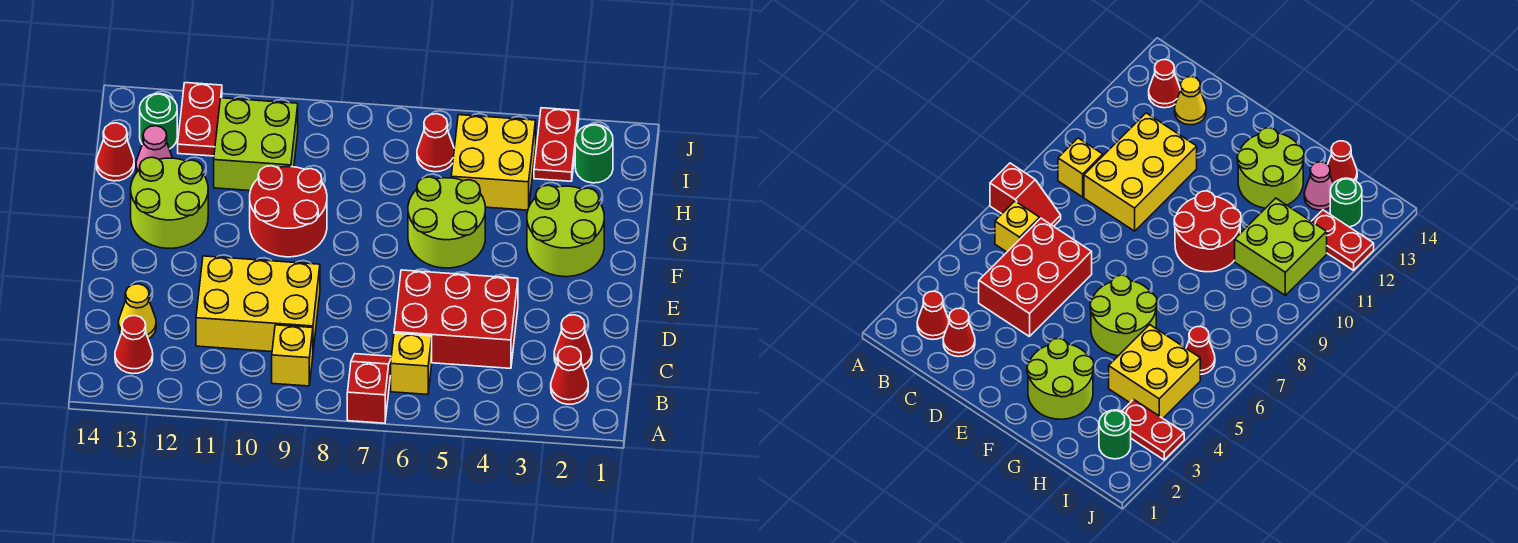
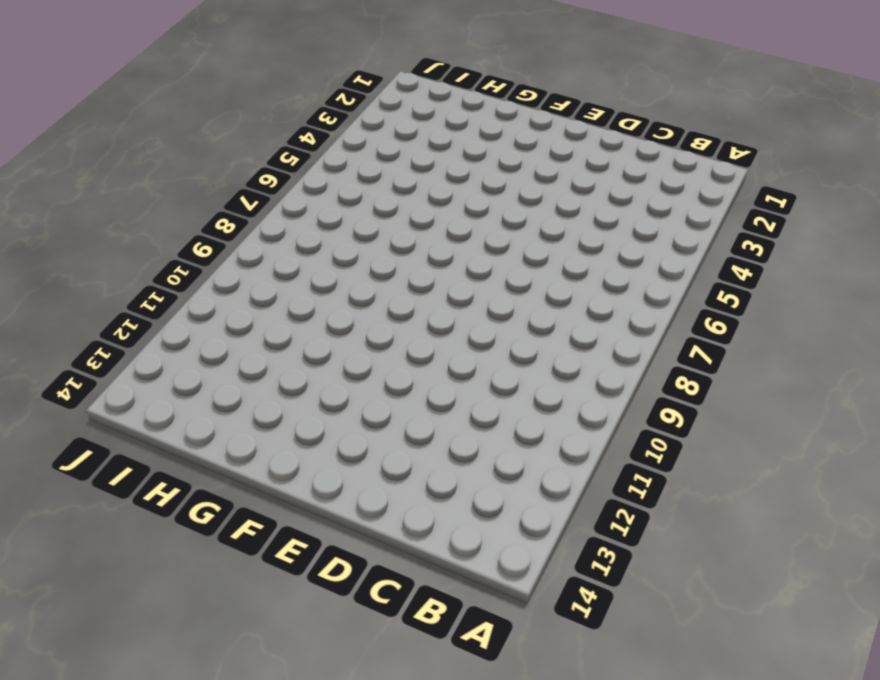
none -> red 1x2 slope [347,354,391,423]
none -> red 1x1 cone [551,346,588,404]
none -> yellow 1x1 brick [391,333,432,394]

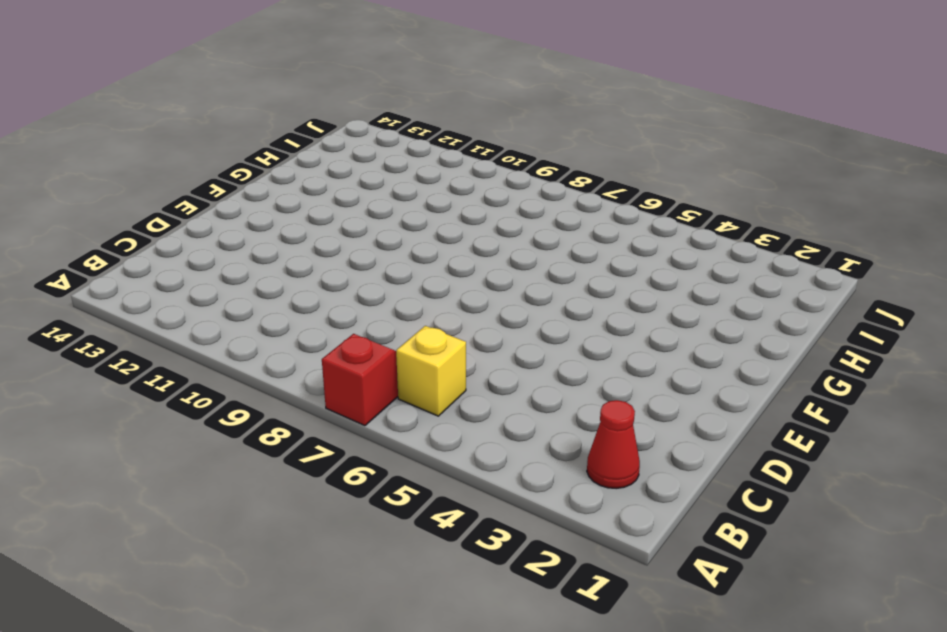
none -> yellow 1x1 brick [272,325,313,386]
none -> red 1x1 cone [115,316,153,374]
none -> red 1x1 cone [554,315,592,370]

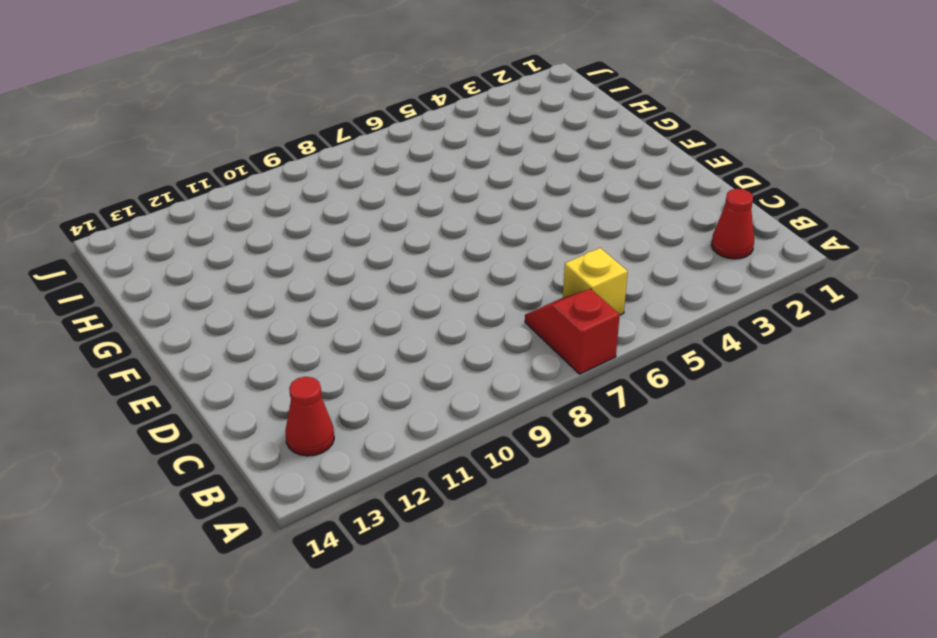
none -> yellow 1x1 brick [272,325,313,386]
none -> red 1x1 cone [554,315,592,370]
none -> red 2x3 brick [394,270,518,368]

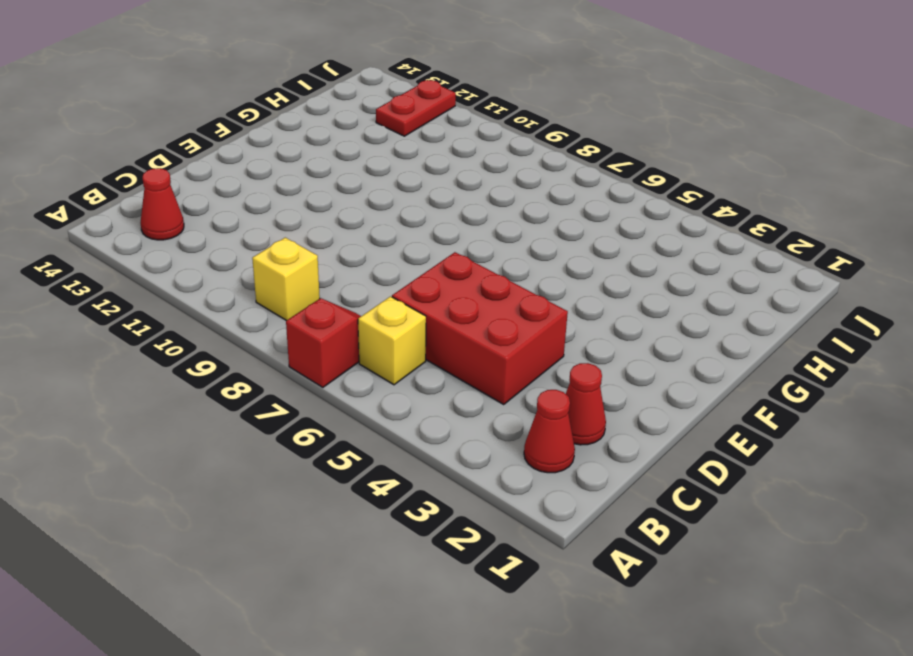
none -> yellow 2x3 brick [196,256,320,352]
none -> yellow 1x1 cone [119,284,156,339]
none -> lime 2x2 round brick [527,185,604,277]

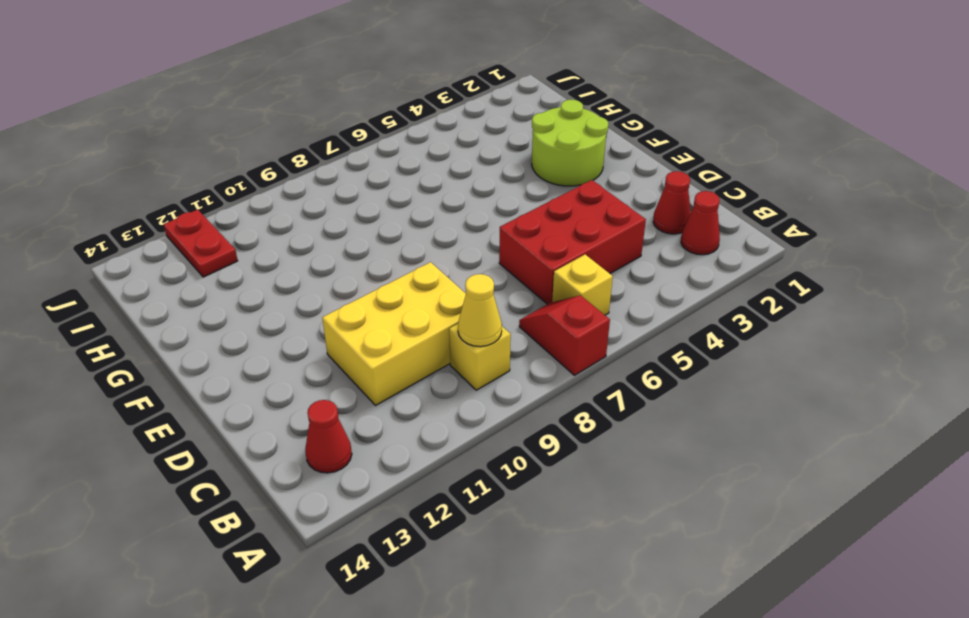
yellow 1x1 cone [458,274,502,347] -> yellow 1x1 cone moved to [119,284,156,339]
none -> lime 2x2 round brick [408,177,485,268]
none -> red 2x2 round brick [250,166,327,257]
none -> lime 2x2 round brick [131,157,208,248]

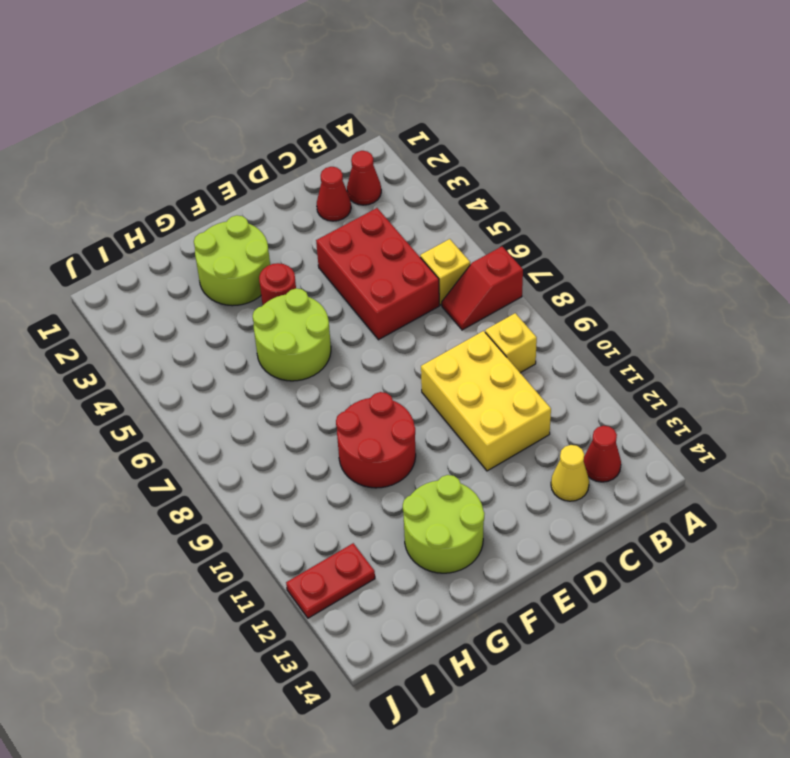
red 1x1 round brick [259,263,296,305] -> none
none -> yellow 2x2 brick [451,115,536,210]
none -> lime 2x2 brick [214,98,298,191]
none -> pink 1x1 cone [136,126,172,172]

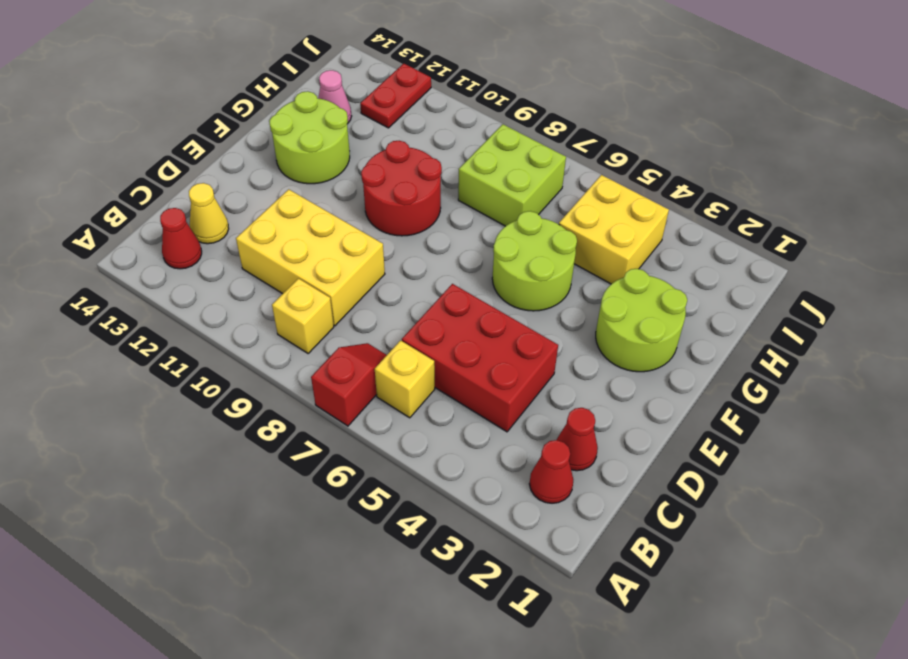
lime 2x2 brick [458,124,566,226] -> lime 2x2 brick moved to [214,98,298,191]
none -> red 1x1 cone [96,123,134,181]
none -> green 1x1 round brick [575,124,613,183]
none -> red 1x2 plate [534,108,579,181]

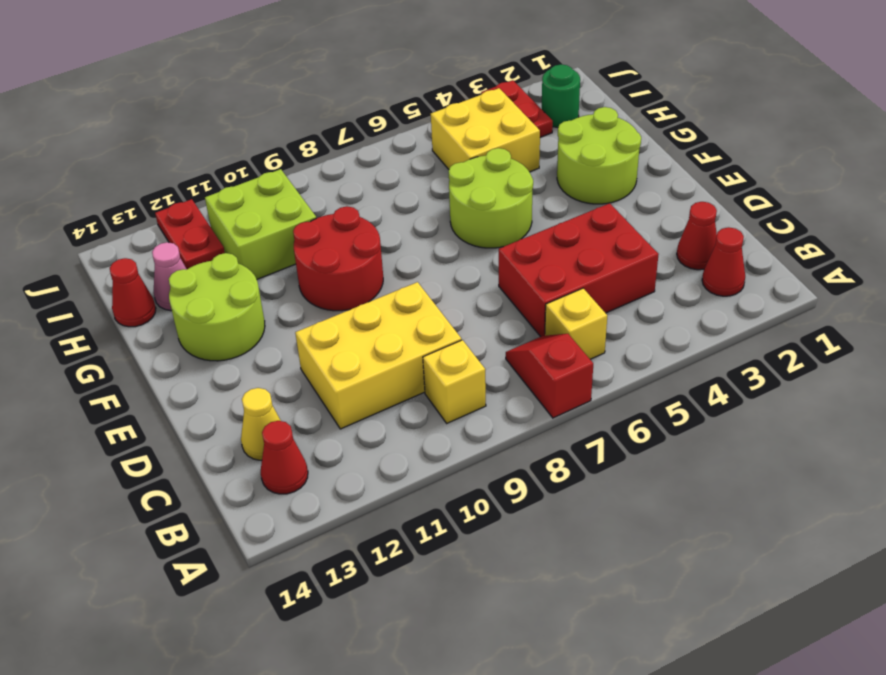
none -> red 1x1 cone [417,114,454,172]
none -> green 1x1 round brick [140,94,177,149]

